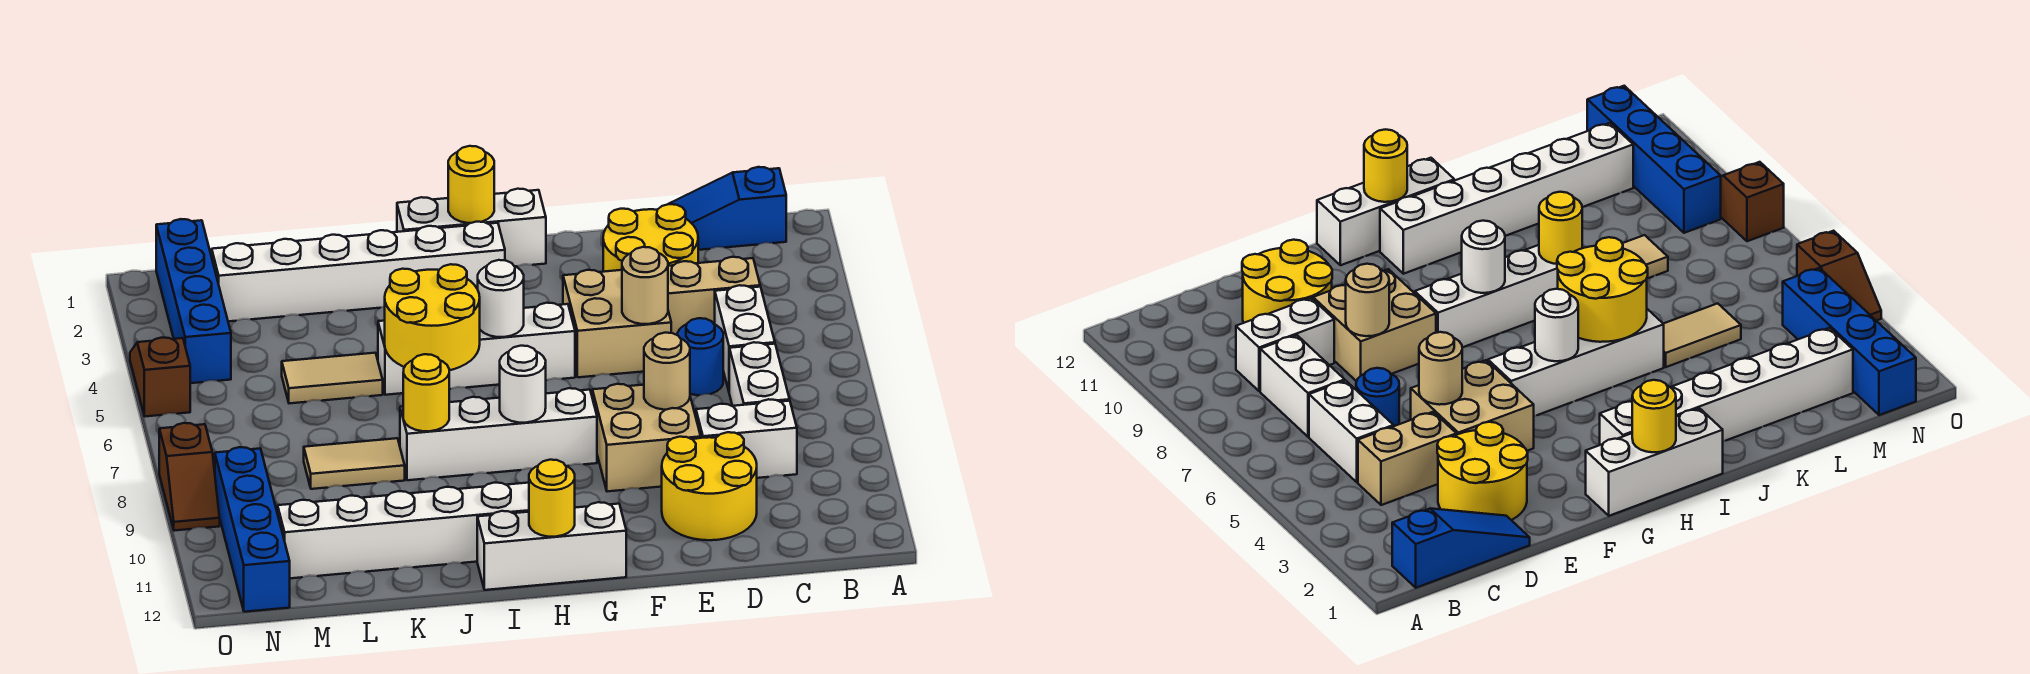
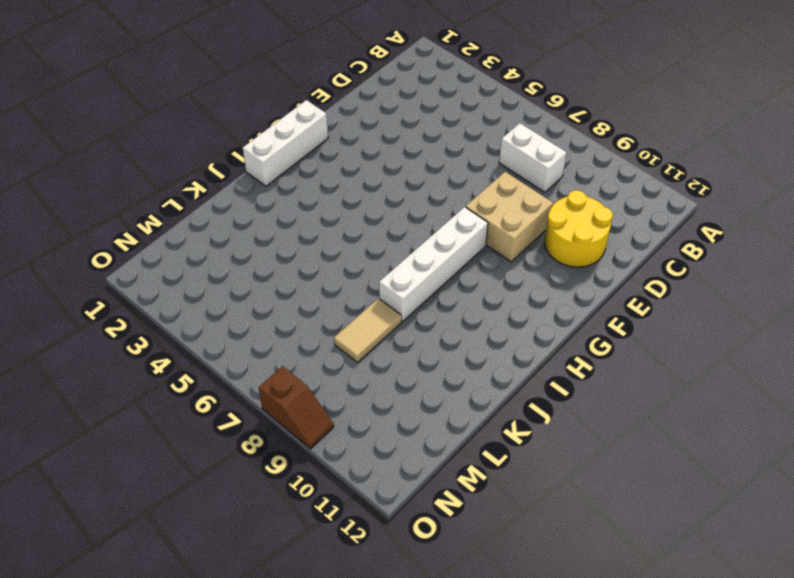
none -> blue 1x3 slope [657,167,786,250]
none -> tan 1x2 brick [668,257,760,335]
none -> white 1x2 brick [715,285,775,391]
none -> white 1x2 brick [696,399,797,478]

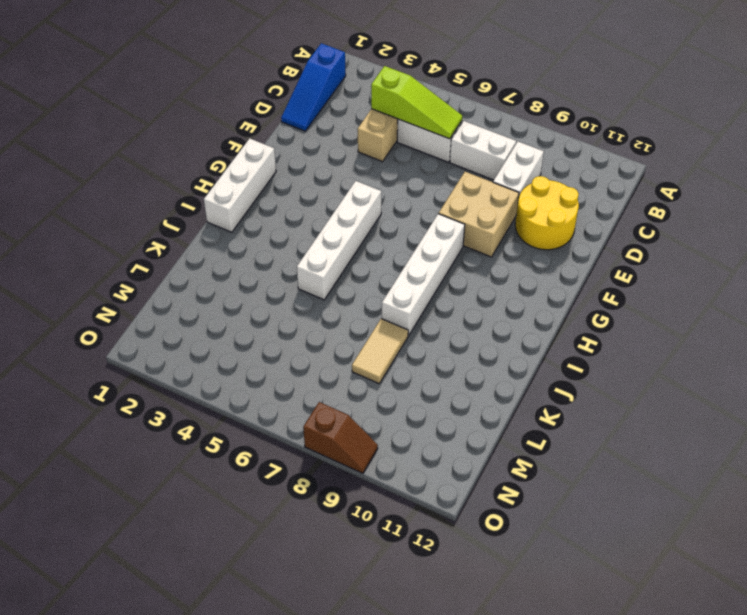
lime 1x3 slope [371,66,462,139] -> none
none -> yellow 2x2 round brick [603,204,698,272]
none -> blue 1x1 round brick [678,318,723,395]
none -> tan 2x2 brick [563,270,671,377]
none -> white 1x3 brick [477,502,626,590]

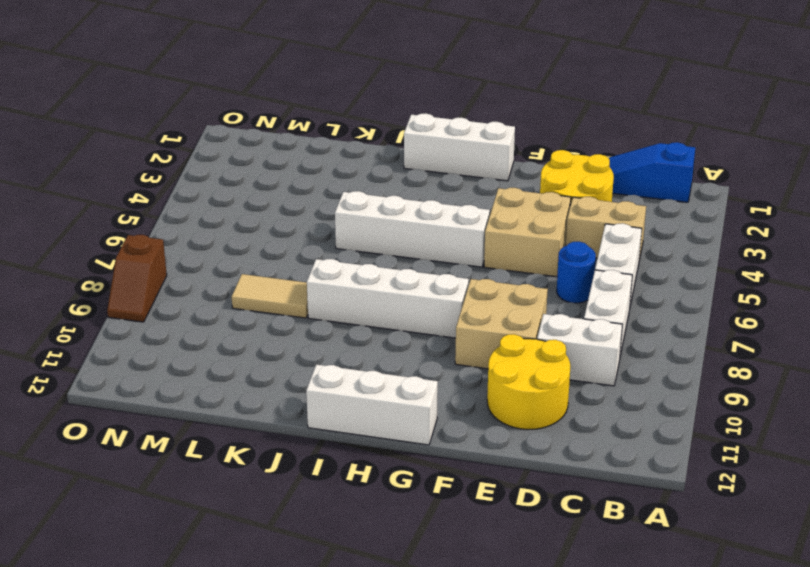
none -> white 1x6 brick [212,222,505,321]
none -> white 1x6 brick [278,483,529,578]
none -> tan 1x2 tile [282,353,383,403]
none -> blue 1x4 brick [156,219,231,383]

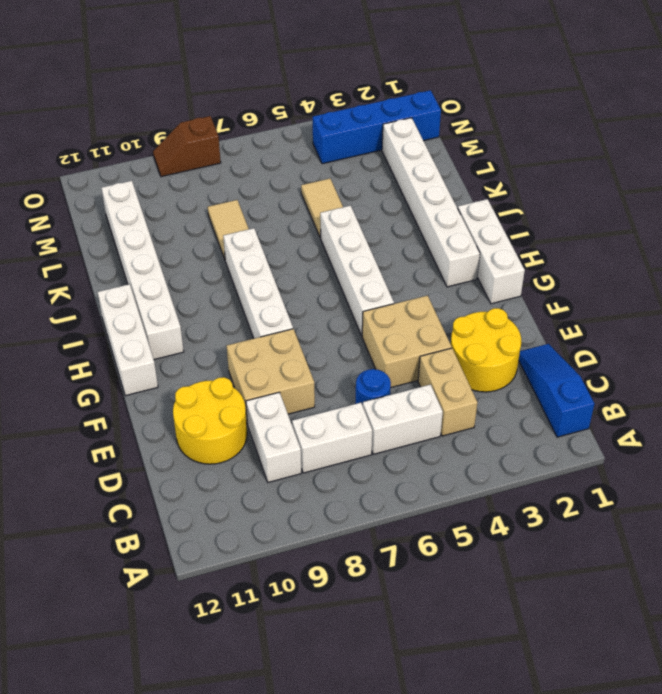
none -> blue 1x4 brick [215,447,290,612]
none -> brown 1x2 slope [130,338,190,416]
none -> tan 1x1 round brick [622,247,668,324]
none -> tan 1x1 round brick [644,333,690,410]

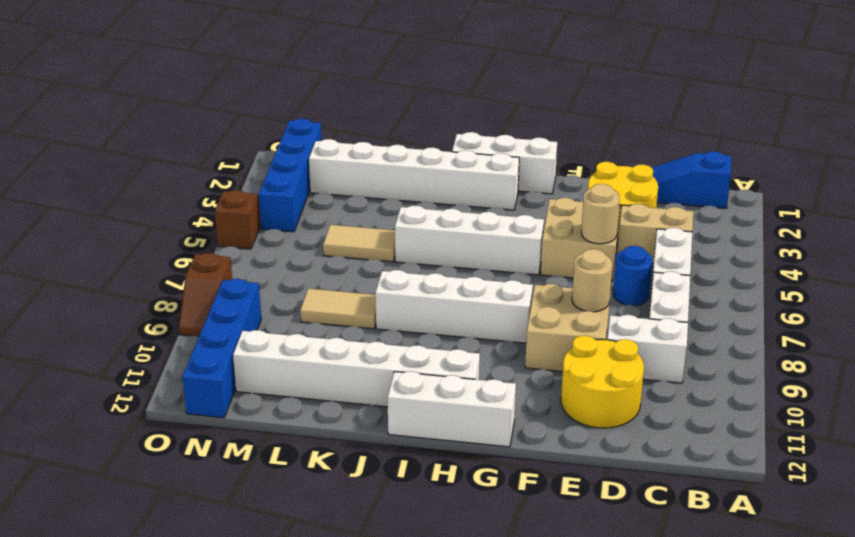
none -> yellow 1x1 round brick [448,146,494,223]
none -> white 1x1 round brick [478,260,524,337]
none -> white 1x1 round brick [500,346,546,423]
none -> yellow 1x1 round brick [529,460,575,537]

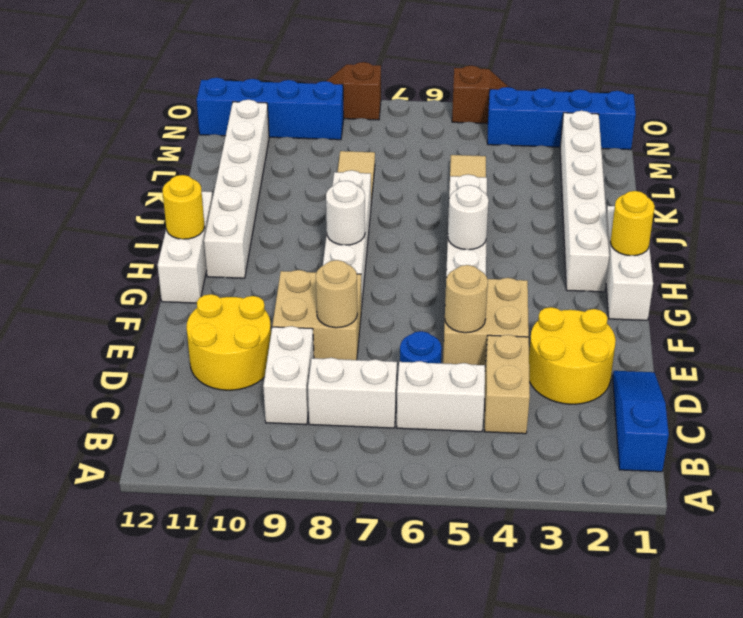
none -> yellow 2x2 round brick [385,264,480,370]
none -> yellow 1x1 round brick [403,354,449,431]

